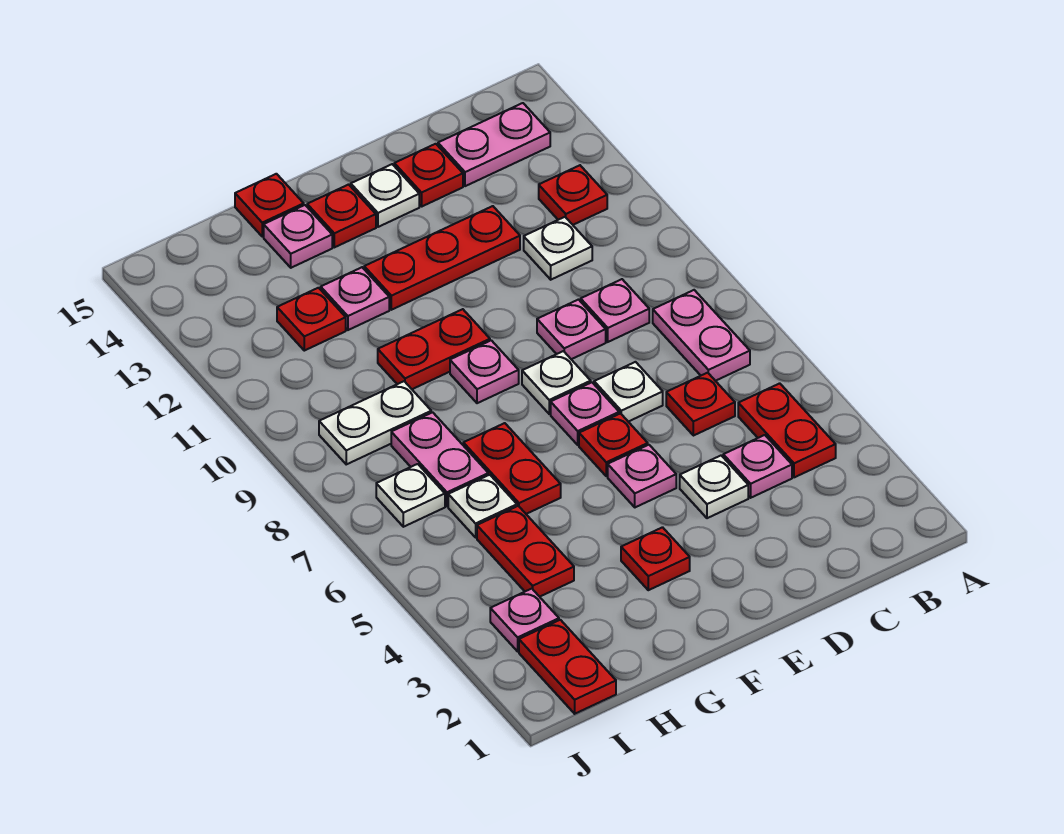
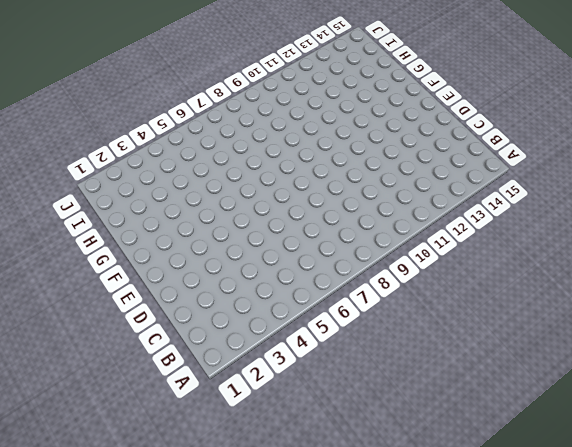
none -> red 1x2 plate [738,383,836,477]
none -> pink 1x2 plate [653,290,750,381]
none -> red 1x1 plate [539,165,607,225]
none -> pink 1x2 plate [438,103,550,186]

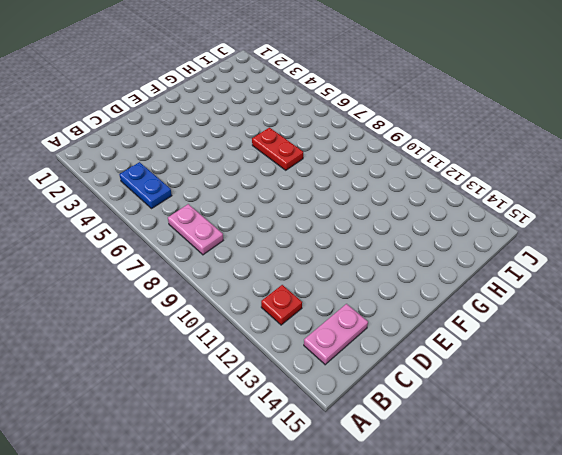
blue 1x2 plate [119,162,172,208] -> red 1x2 plate [738,383,836,477]
none -> pink 1x1 plate [723,435,792,498]
none -> red 1x1 plate [666,373,735,436]
none -> pink 1x1 plate [581,279,649,342]
none -> white 1x1 plate [524,217,592,280]

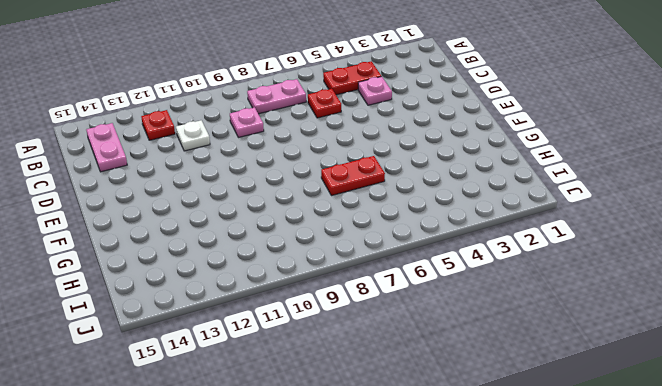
none -> white 1x1 plate [680,456,748,518]
none -> white 1x1 plate [594,362,663,422]
none -> pink 1x1 plate [537,300,606,359]
none -> red 1x3 plate [364,206,520,310]

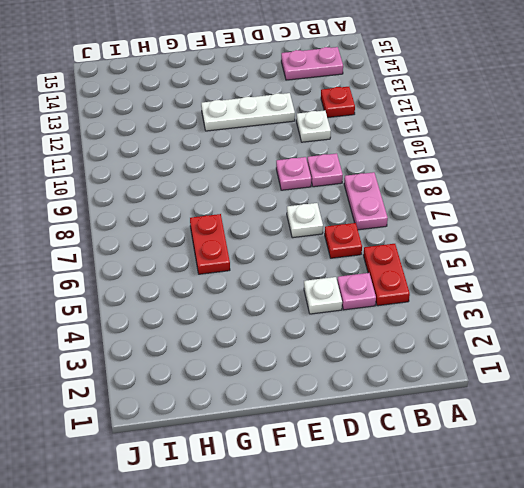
white 1x3 plate [201,93,295,131] -> red 1x3 plate [364,206,520,310]
none -> red 1x1 plate [394,144,463,206]
none -> pink 1x1 plate [608,445,676,507]
none -> red 1x1 plate [579,414,648,476]
none -> pink 1x1 plate [551,382,619,445]

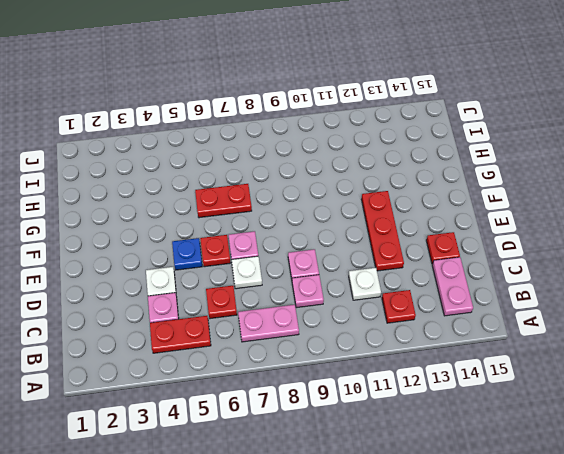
blue 1x1 plate [172,238,202,270] -> pink 1x1 plate [608,445,676,507]
none -> white 1x1 plate [522,351,591,414]
none -> white 1x1 plate [351,164,419,227]
none -> red 1x1 plate [621,527,690,590]
none -> pink 1x1 plate [450,340,519,403]

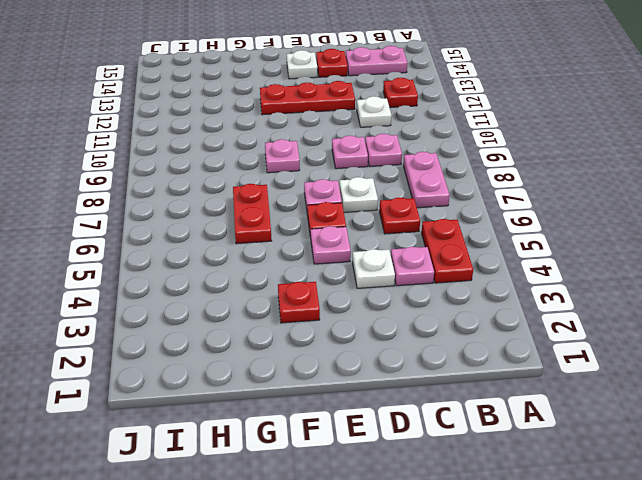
none -> white 1x1 plate [522,351,591,414]
none -> red 1x2 plate [378,309,490,389]
none -> red 1x1 plate [307,185,376,247]
none -> pink 1x1 plate [321,267,389,330]

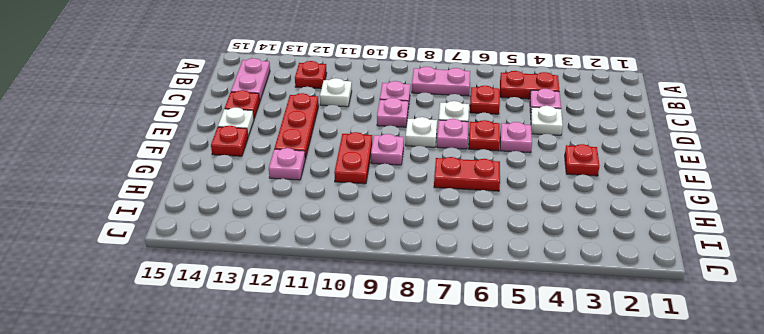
none -> pink 1x1 plate [264,205,332,268]
none -> red 1x1 plate [235,174,304,237]
none -> red 1x2 plate [477,506,574,597]
none -> white 1x1 plate [448,475,517,537]

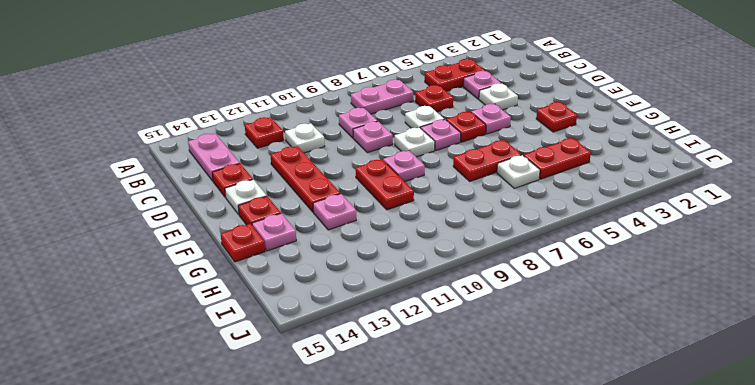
none -> pink 1x2 plate [391,412,488,506]
none -> white 1x2 plate [319,381,431,464]
none -> red 1x1 plate [277,288,346,351]
none -> red 1x2 plate [519,620,616,714]

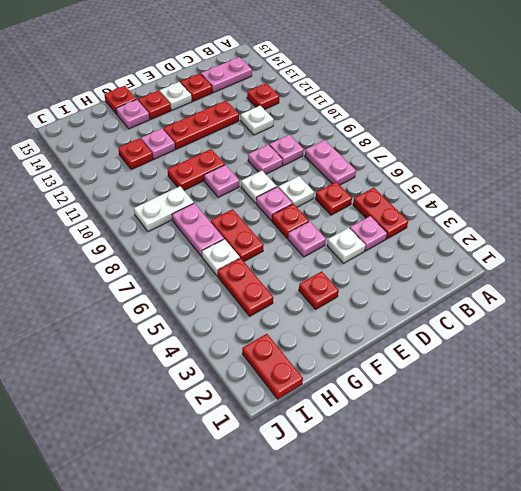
none -> pink 1x1 plate [490,589,559,651]
none -> white 1x1 plate [376,464,445,527]

